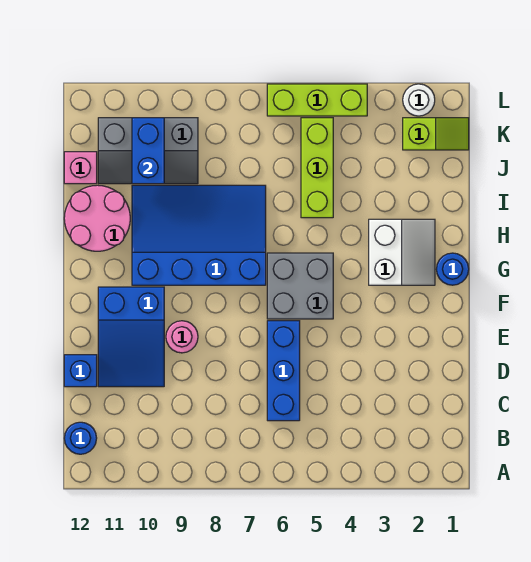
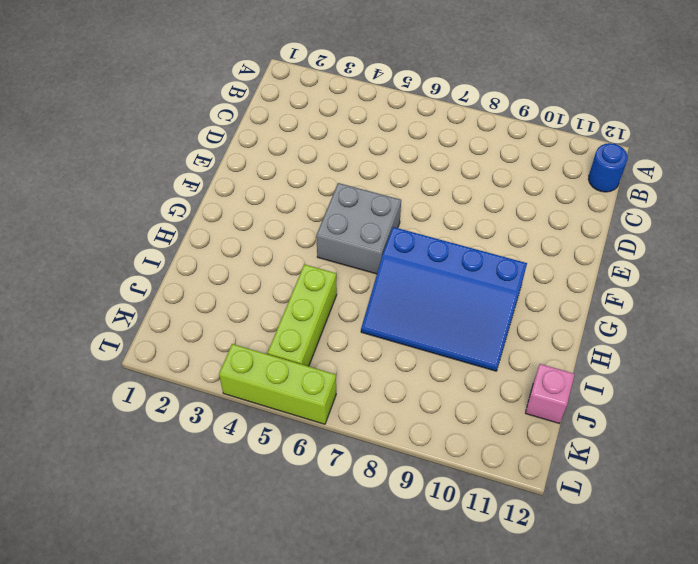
none -> blue 1x3 brick [267,321,300,421]
none -> blue 2x3 slope [98,287,164,387]
none -> blue 1x1 brick [64,355,97,387]

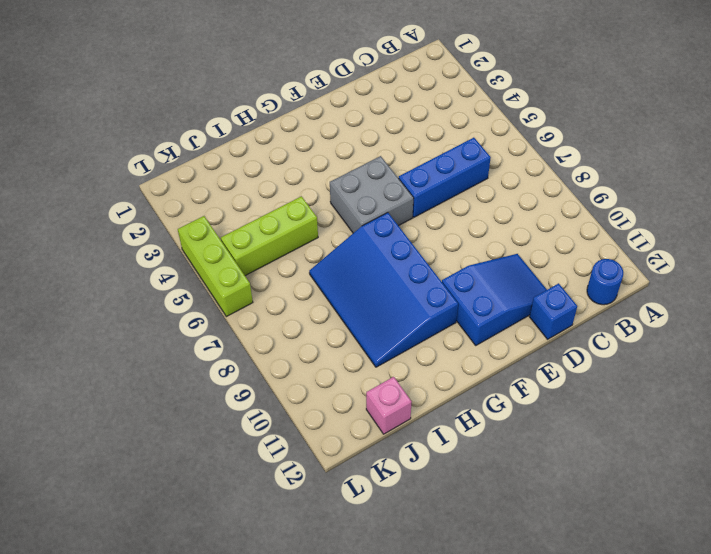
none -> pink 1x1 round brick [166,321,198,353]
none -> blue 1x1 round brick [437,253,469,285]
none -> white 2x2 slope [369,219,435,285]

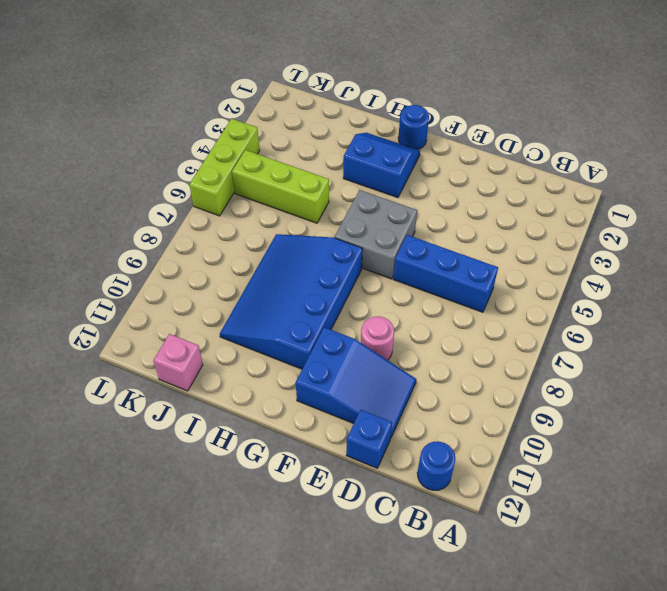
blue 2x2 slope [343,133,420,198] -> white 2x2 slope [369,219,435,285]
none -> pink 2x2 round brick [64,185,130,251]
none -> grey 2x3 slope [98,118,198,184]
none -> lime 1x2 slope [403,118,469,150]

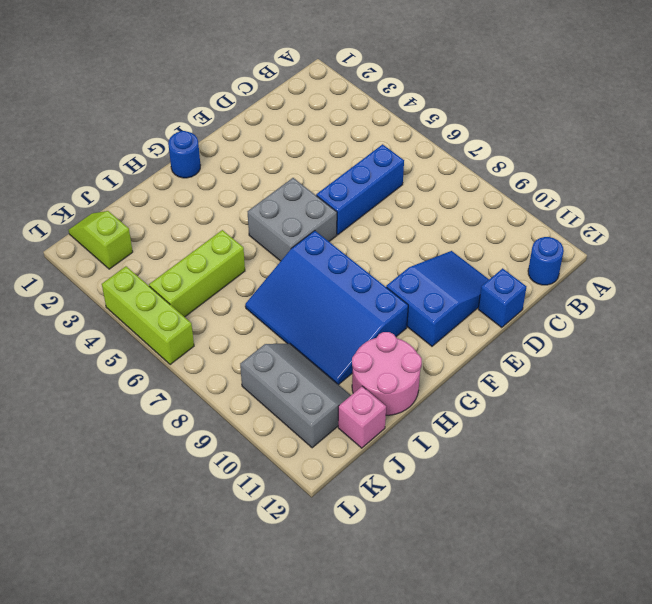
none -> pink 1x1 round brick [166,321,198,353]
none -> white 2x2 slope [369,219,435,285]
none -> white 1x1 round brick [403,84,435,116]

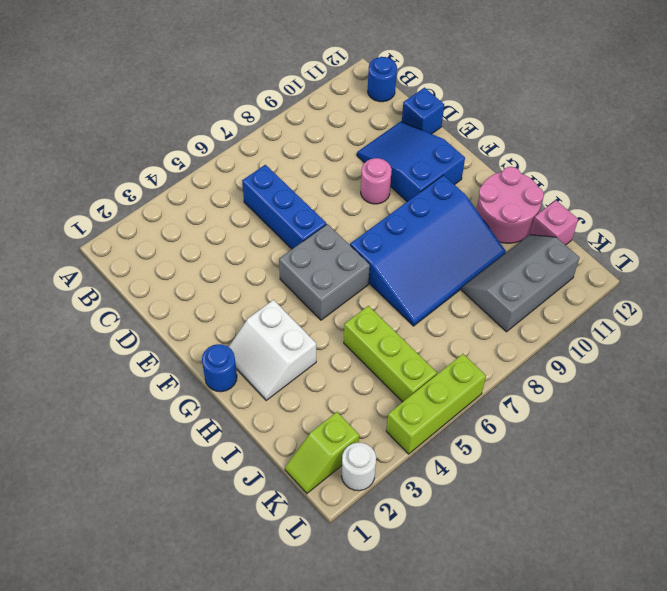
none -> blue 1x2 brick [132,118,164,184]

